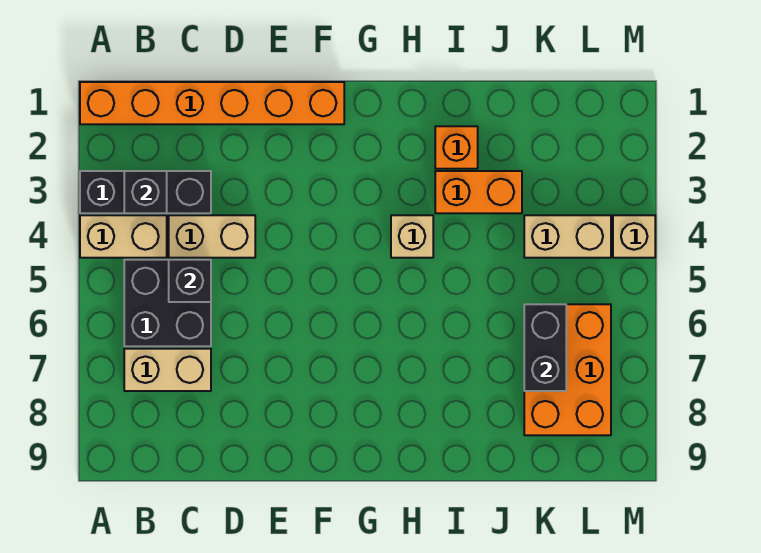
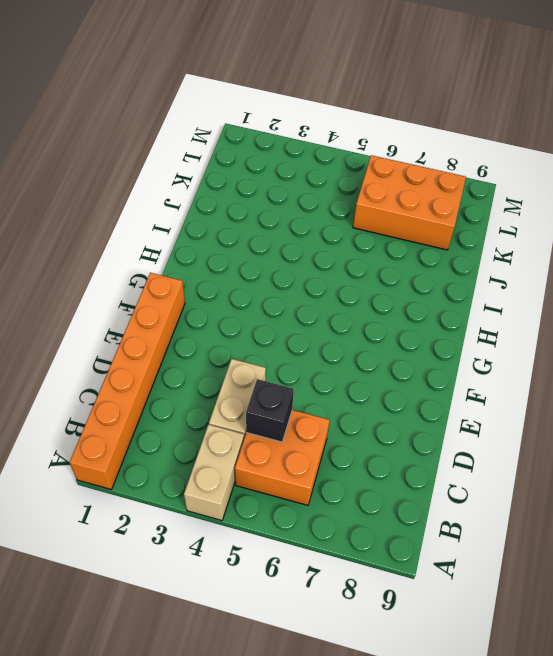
orange 2x2 brick [235,410,330,505] -> black 2x2 brick [124,260,211,346]
none -> black 1x3 brick [80,171,211,213]
none -> tan 1x2 brick [124,349,211,391]
none -> tan 1x1 brick [391,215,433,258]

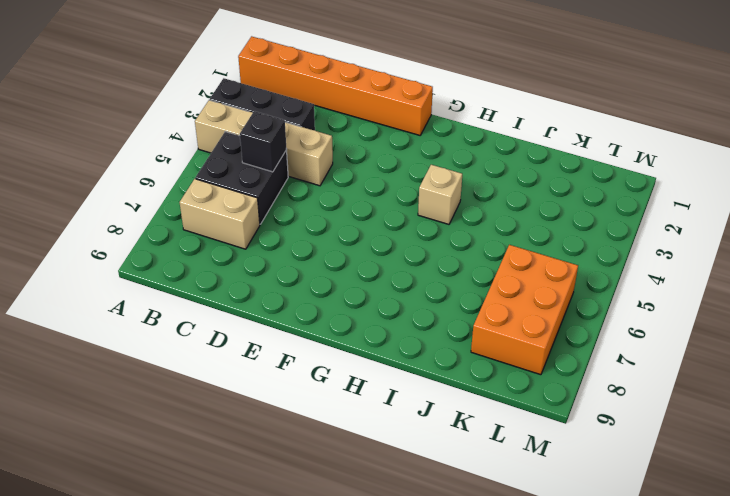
none -> orange 1x1 brick [435,126,478,169]
none -> orange 1x2 brick [435,171,522,213]
none -> tan 1x2 brick [524,215,611,258]

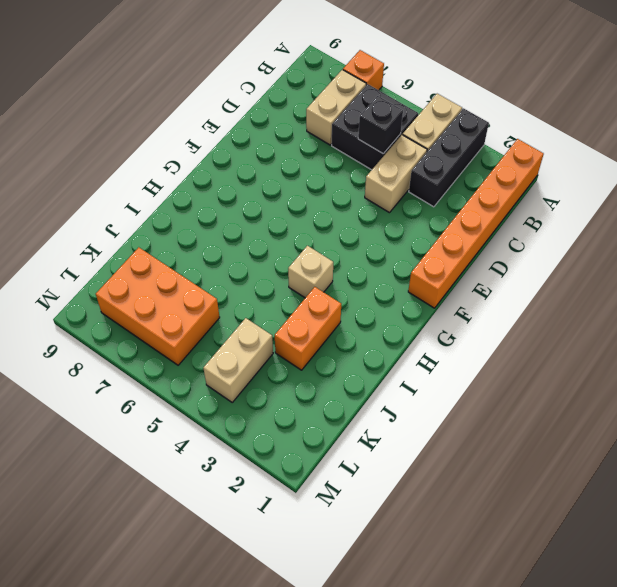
orange 1x1 brick [343,50,384,90] -> orange 1x1 brick moved to [435,126,478,169]
none -> tan 1x1 brick [613,215,655,258]
none -> black 1x1 brick [124,171,167,213]
none -> black 1x2 brick [524,304,566,391]

